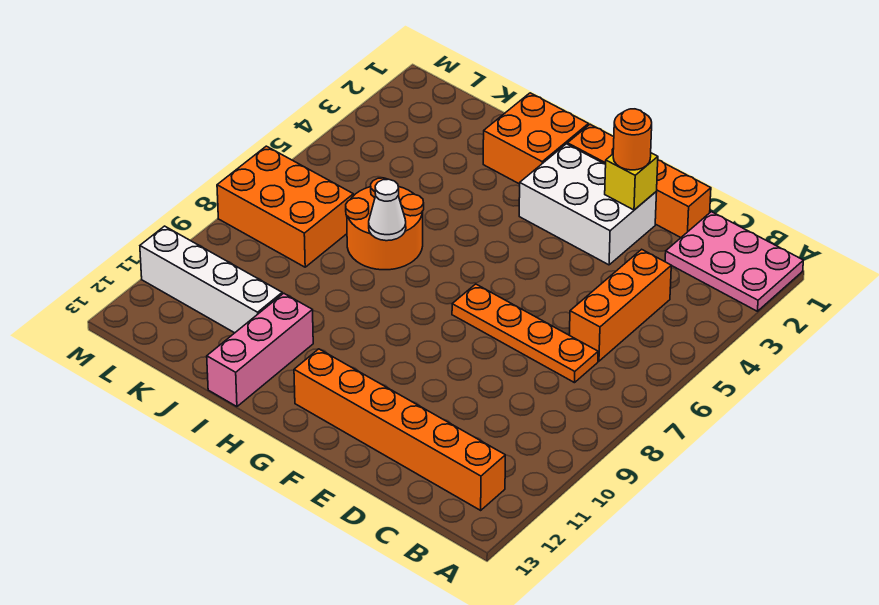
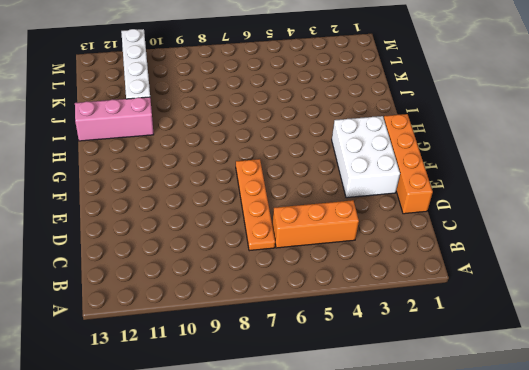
none -> pink 2x3 plate [665,212,803,311]
none -> orange 1x6 brick [294,349,505,510]
none -> orange 2x2 brick [483,93,588,184]

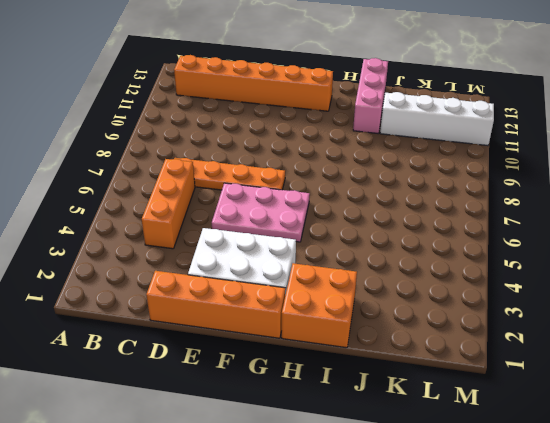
pink 2x3 plate [212,183,310,242] -> pink 2x3 plate moved to [665,212,803,311]
none -> orange 2x2 round brick [346,178,424,270]
none -> orange 2x3 brick [217,146,353,267]
none -> yellow 1x1 brick [605,153,658,210]

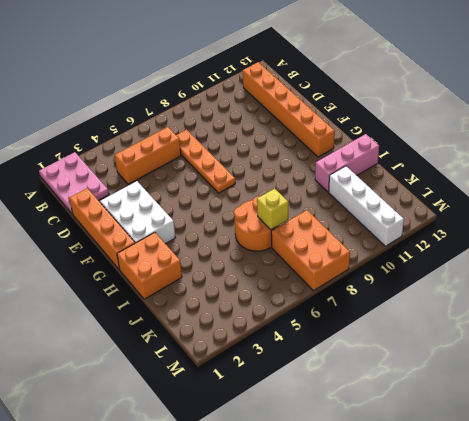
yellow 1x1 brick [257,189,288,229] -> yellow 1x1 brick moved to [605,153,658,210]
none -> white 1x1 cone [369,179,406,241]
none -> orange 1x1 round brick [613,109,652,170]

